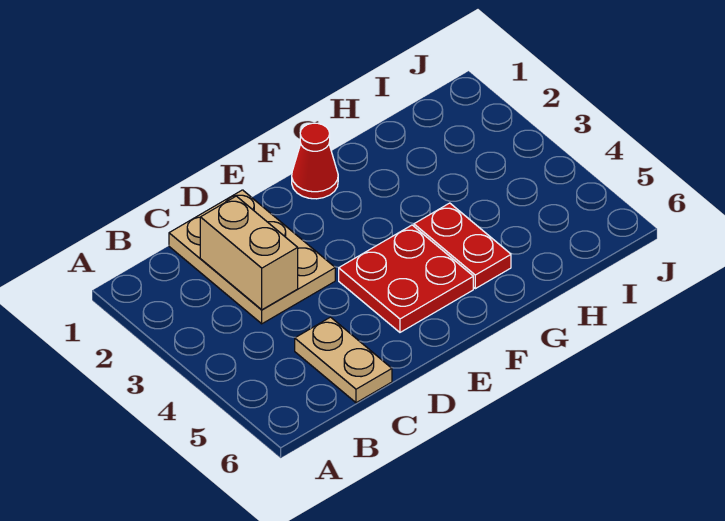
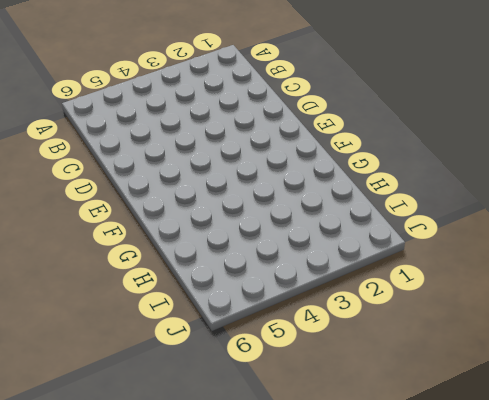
none -> tan 2x3 plate [169,190,335,324]
none -> tan 1x2 plate [295,317,392,403]

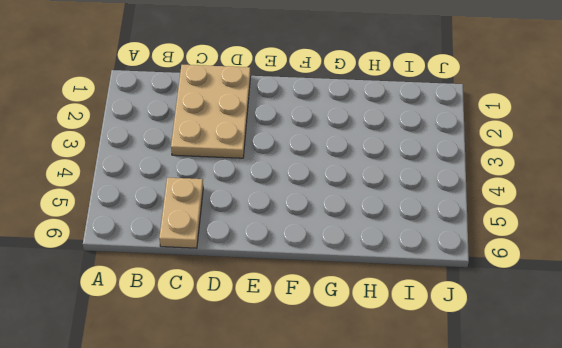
none -> red 2x2 plate [339,225,473,332]
none -> red 1x1 cone [292,123,338,199]

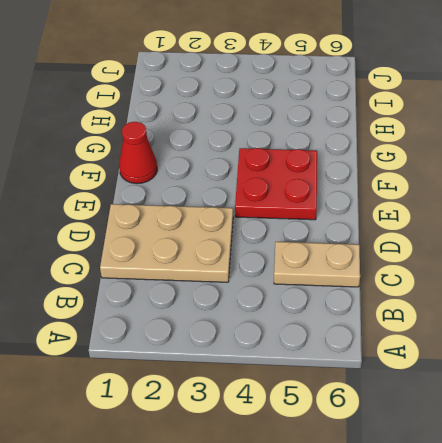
none -> red 1x2 plate [414,203,511,289]
none -> tan 1x2 brick [200,196,298,310]

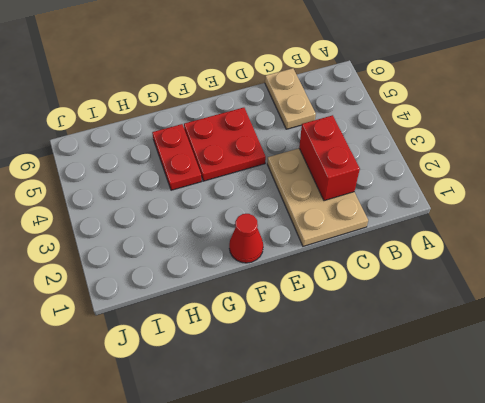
red 1x2 brick [299,115,360,201] -> tan 1x2 brick [200,196,298,310]

